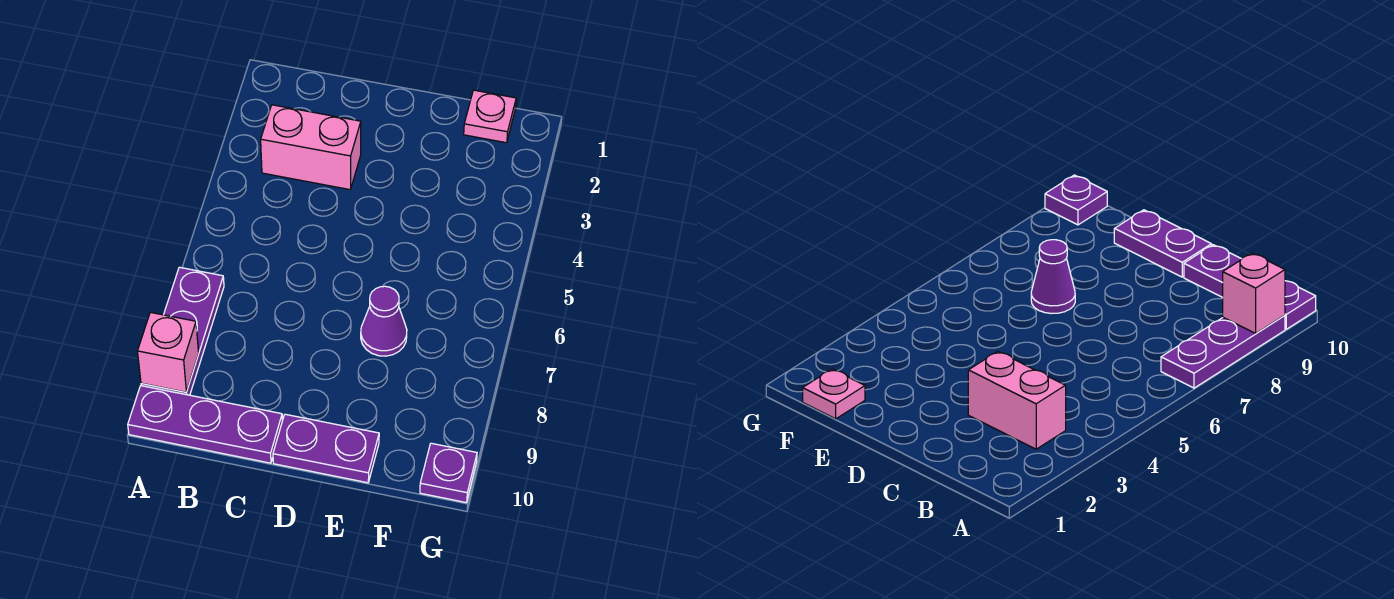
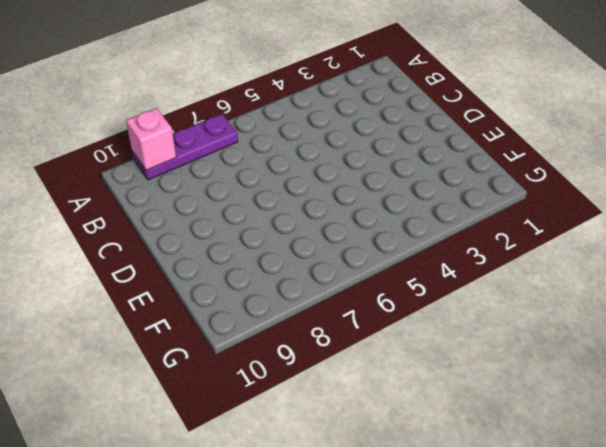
none -> purple 1x3 plate [128,386,282,463]
none -> pink 1x2 brick [261,105,361,190]

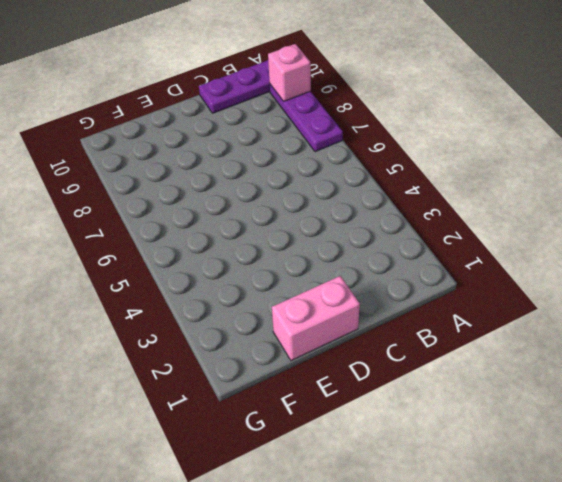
pink 1x2 brick [272,276,360,361] -> pink 1x2 brick moved to [261,105,361,190]
none -> purple 1x2 plate [273,414,379,483]
none -> purple 1x1 cone [361,286,407,356]

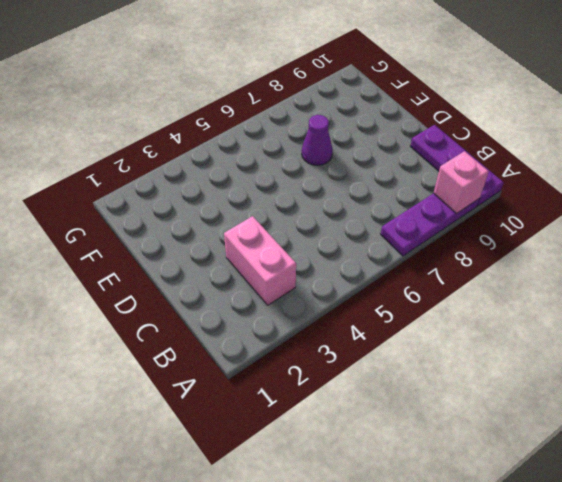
none -> purple 1x2 plate [273,414,379,483]
none -> pink 1x1 plate [464,90,516,143]

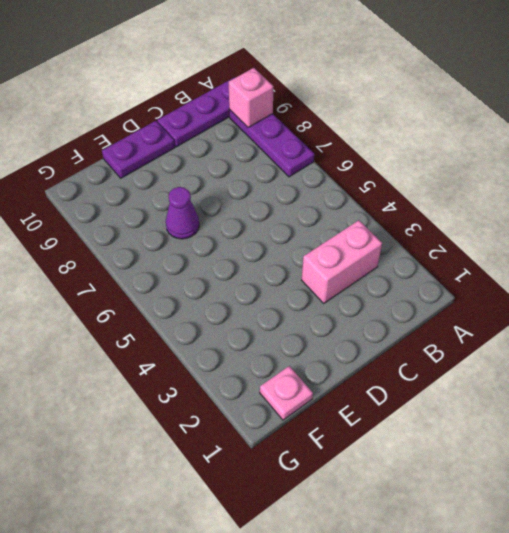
none -> purple 1x1 plate [420,443,477,503]

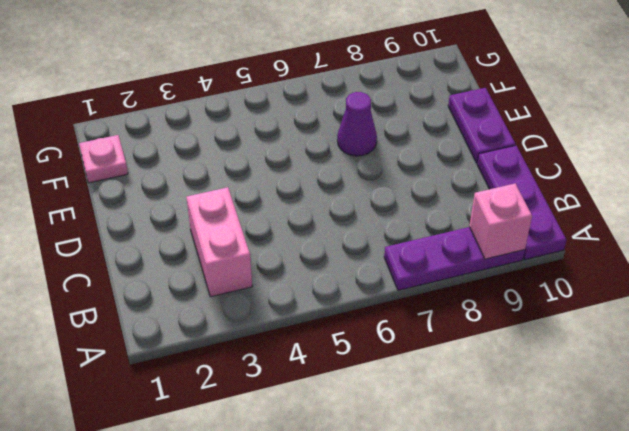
none -> purple 1x1 plate [420,443,477,503]

